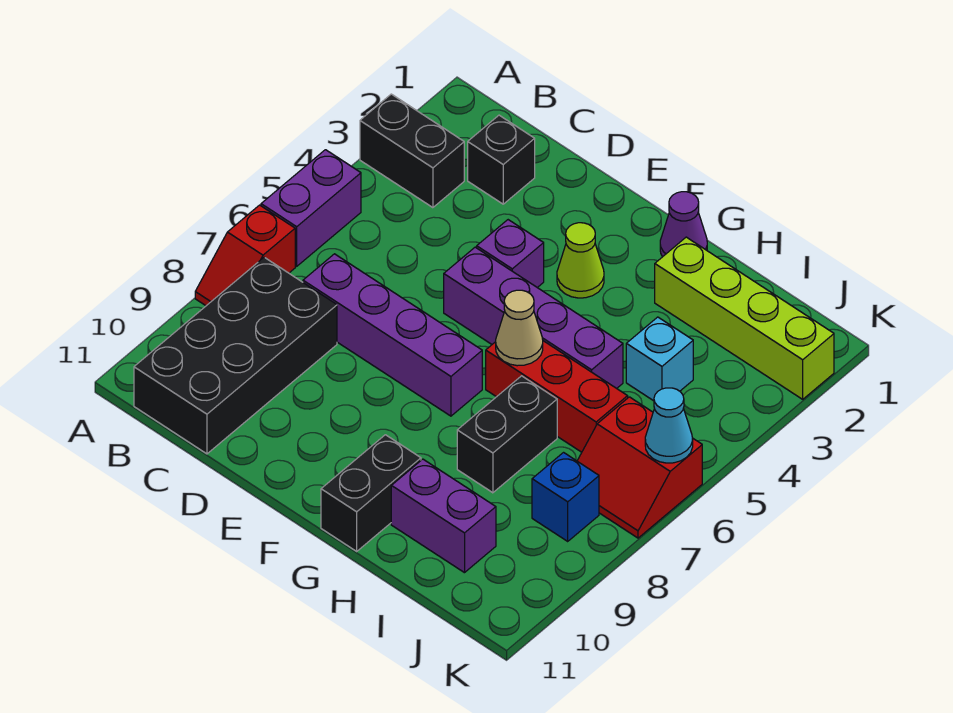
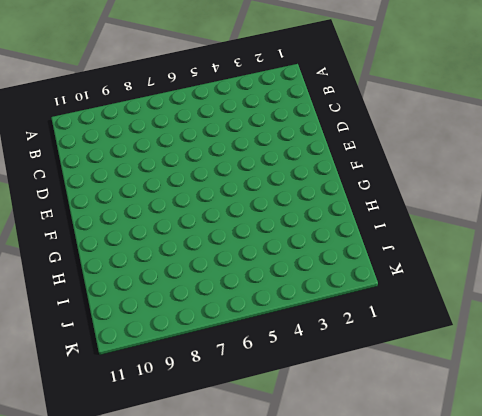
none -> black 1x2 brick [360,94,464,208]
none -> purple 1x2 brick [261,150,361,266]
none -> red 1x2 slope [195,205,295,306]

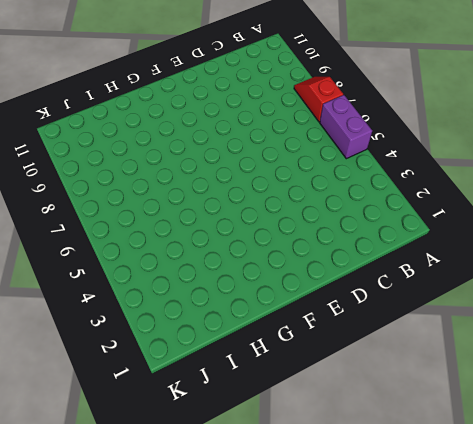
none -> black 1x2 brick [360,94,464,208]
none -> black 2x4 brick [134,257,337,454]
none -> black 1x1 brick [468,115,535,204]

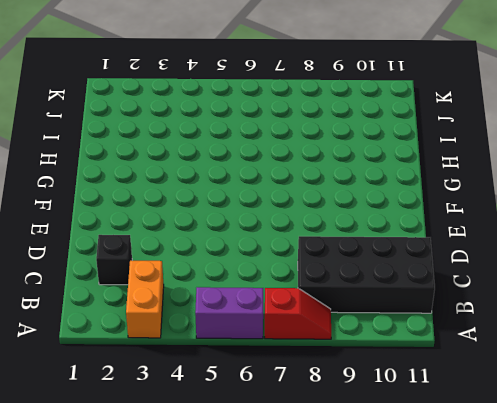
orange 1x2 brick [126,261,164,338] -> black 1x2 brick [360,94,464,208]
none -> purple 1x4 brick [303,254,482,416]
none -> purple 1x1 brick [477,220,544,288]
none -> purple 1x4 brick [444,247,623,388]

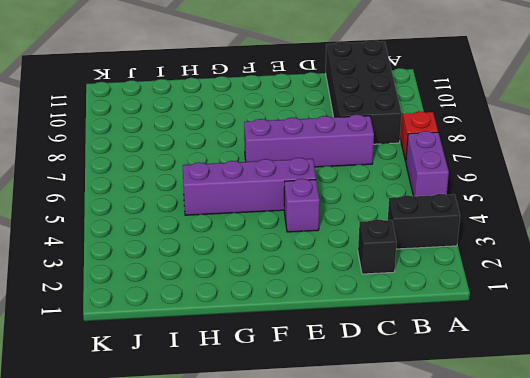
none -> lime 1x1 cone [557,223,604,298]
none -> purple 1x1 cone [660,192,707,257]
none -> red 1x3 brick [486,341,628,452]

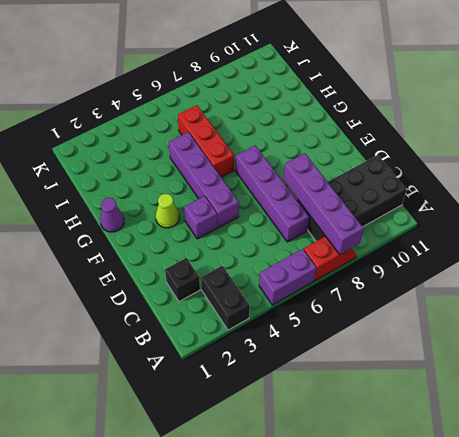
purple 1x4 brick [283,153,364,254] -> none
none -> black 1x2 brick [321,435,421,551]
none -> lime 1x4 brick [655,237,834,399]
none -> black 1x2 brick [457,376,557,493]

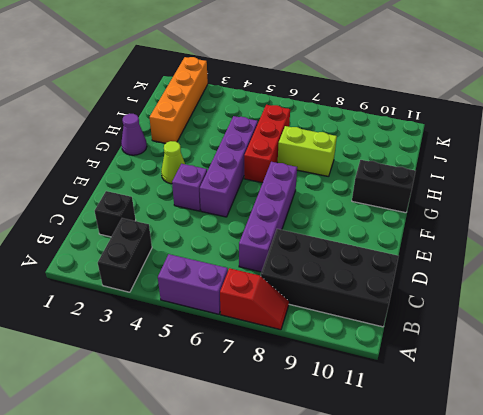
orange 1x4 brick [150,57,208,143] -> lime 1x4 brick [655,237,834,399]
lime 1x2 brick [277,126,337,177] -> black 1x2 brick [457,376,557,493]
none -> purple 1x2 brick [391,459,496,573]
none -> cyan 1x1 brick [626,317,693,401]
none -> red 2x2 slope [577,397,702,538]

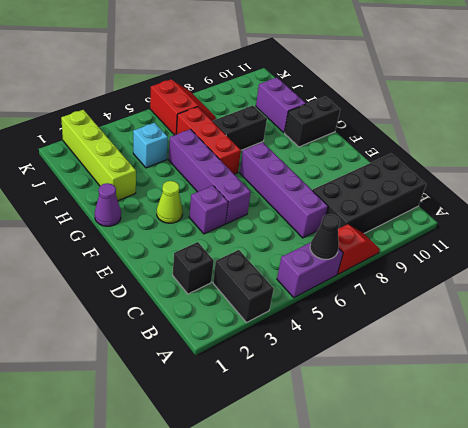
black 1x1 cone [310,214,340,259] -> none
none -> blue 1x1 brick [532,453,599,541]
none -> tan 1x1 cone [496,290,543,366]
none -> cyan 1x1 cone [645,388,693,463]

